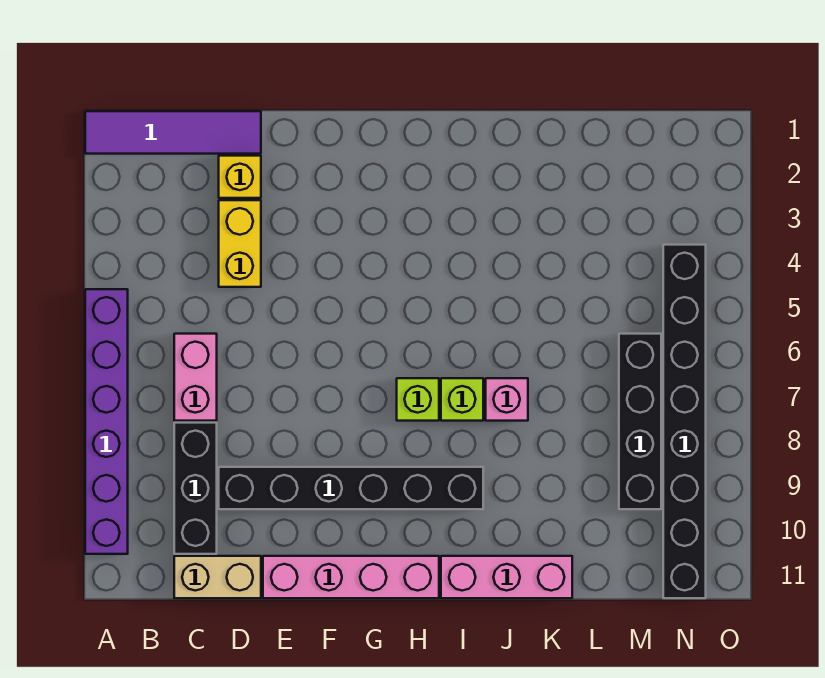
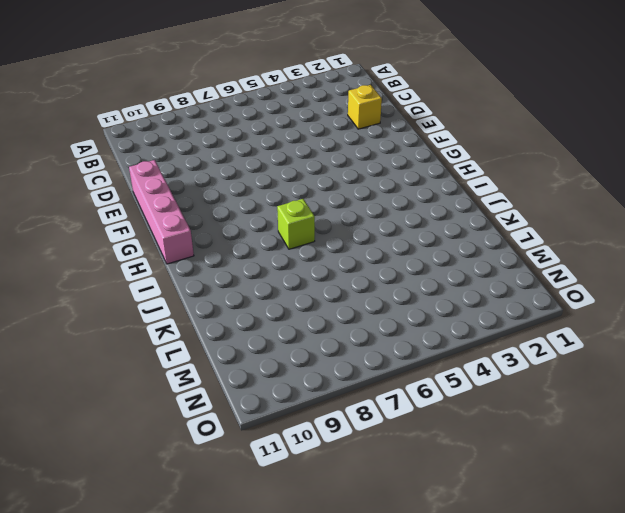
none -> purple 1x4 tile [85,111,261,154]
none -> purple 1x6 brick [85,289,128,554]
none -> pink 1x2 brick [174,334,217,421]

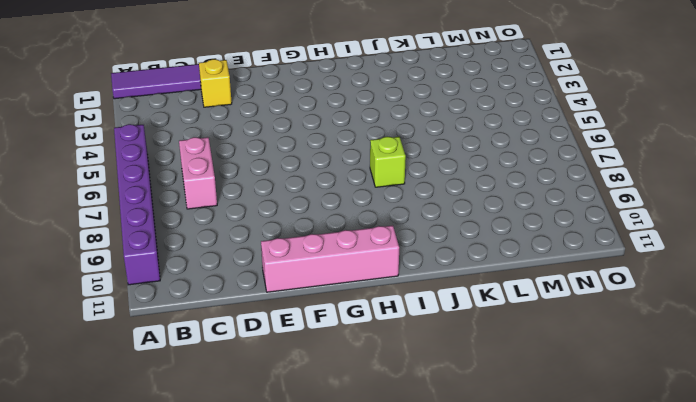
none -> black 1x3 brick [174,423,217,554]
none -> tan 1x2 brick [174,556,261,598]
none -> yellow 1x2 brick [219,200,261,287]

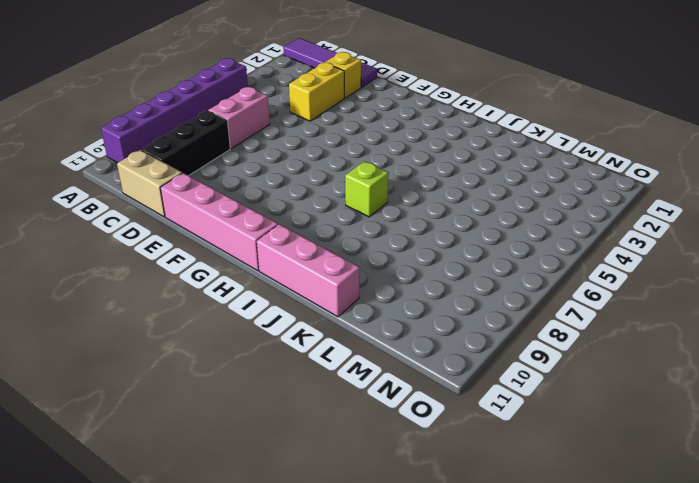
none -> black 1x6 brick [219,467,483,509]
none -> lime 1x1 brick [397,378,439,421]
none -> pink 1x1 brick [486,378,528,421]

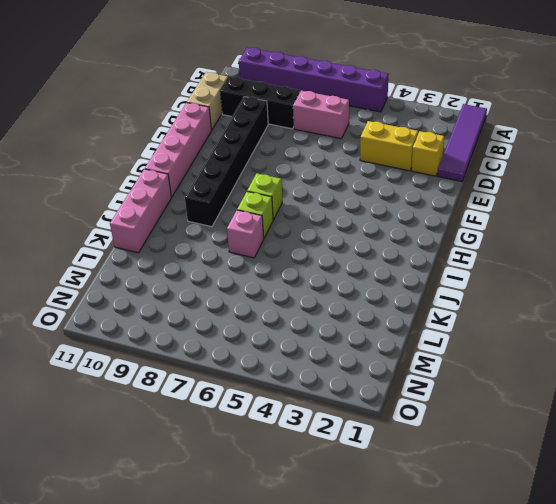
none -> black 1x4 brick [619,334,661,509]
none -> black 1x8 brick [663,245,706,598]

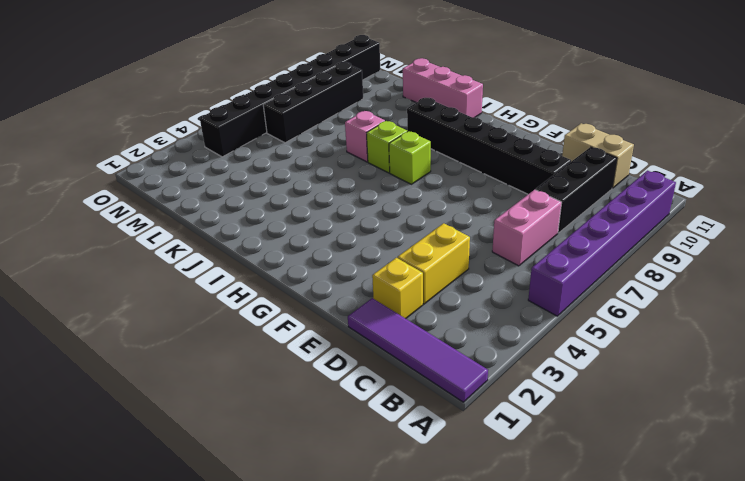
none -> pink 1x4 brick [263,556,439,598]

